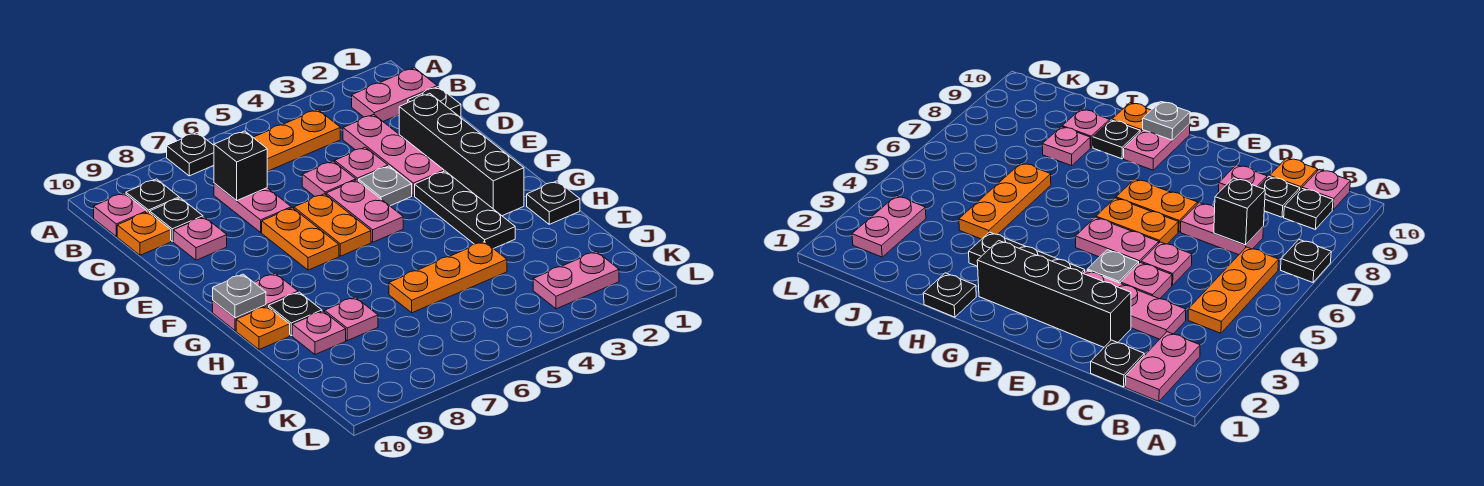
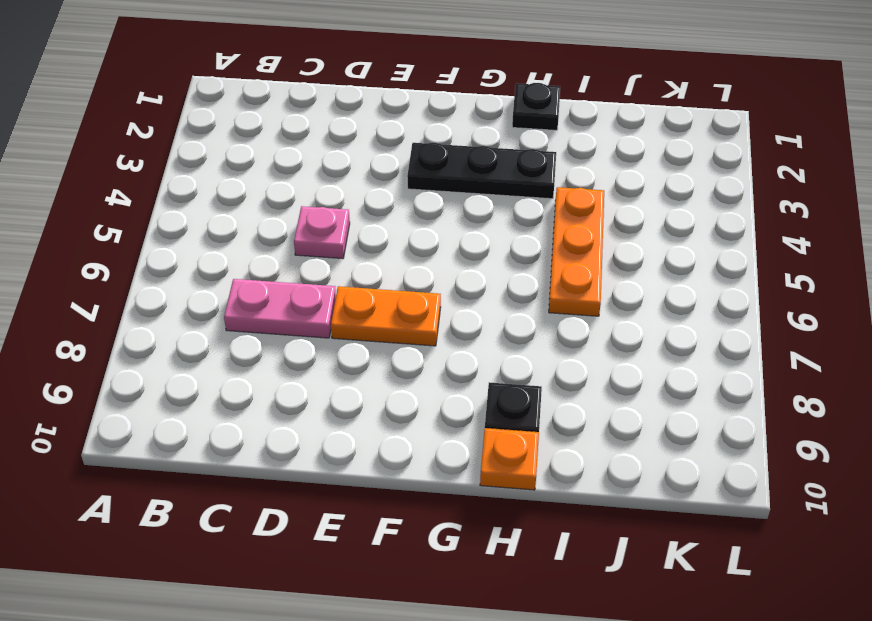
none -> black 1x1 plate [167,132,214,176]
none -> pink 1x2 plate [352,68,437,121]
none -> orange 1x3 plate [253,110,340,171]

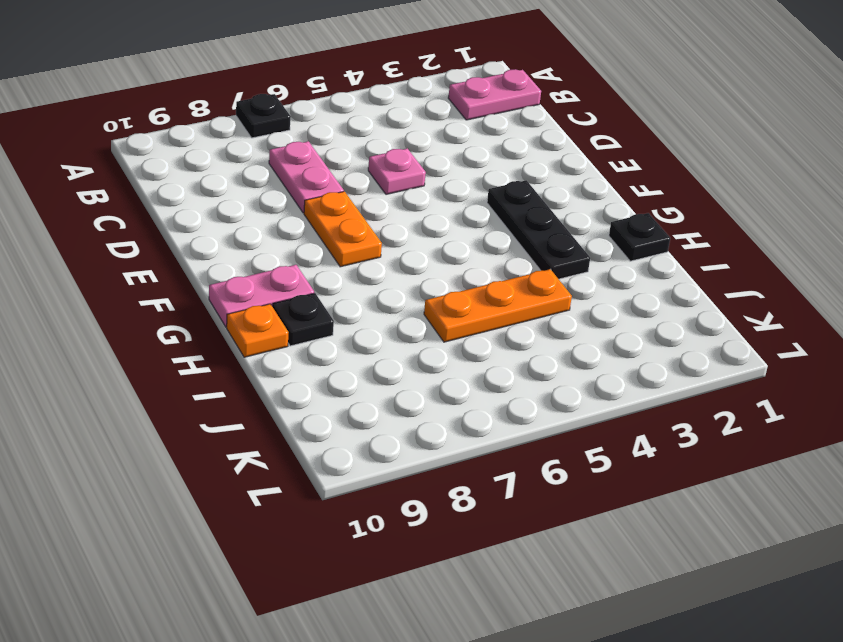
none -> orange 1x3 plate [253,110,340,171]
none -> black 1x1 plate [126,179,179,213]
none -> pink 1x1 plate [94,193,147,236]

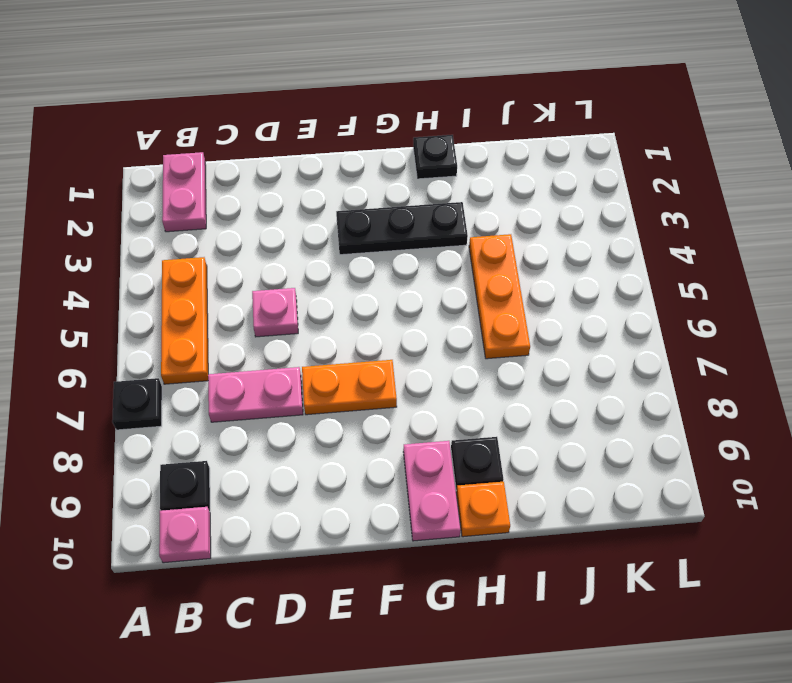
none -> black 1x1 plate [408,87,461,117]
none -> pink 1x3 plate [343,114,444,196]
none -> black 1x1 plate [150,198,203,241]

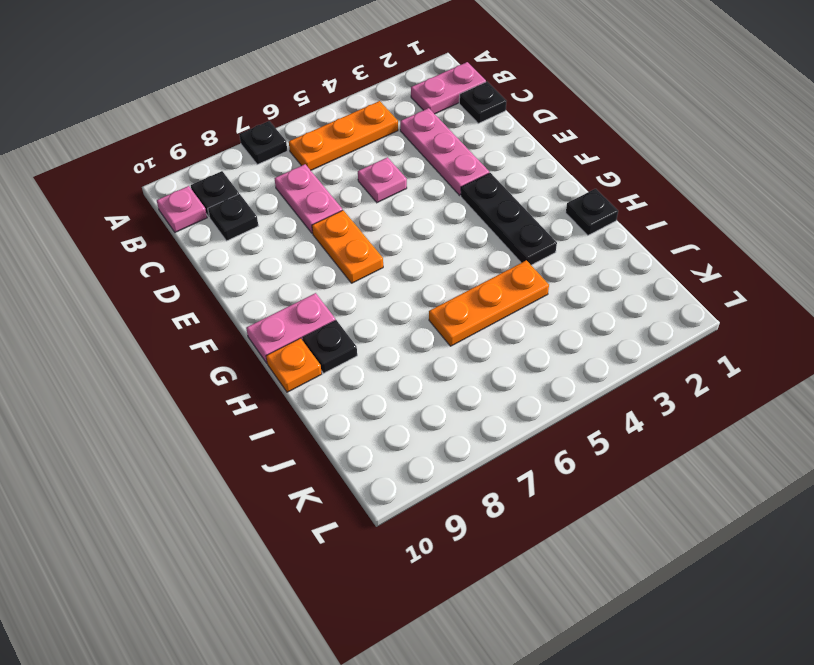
none -> orange 1x1 plate [117,212,171,255]
none -> black 1x4 brick [399,93,524,216]
none -> pink 1x1 plate [335,147,388,180]

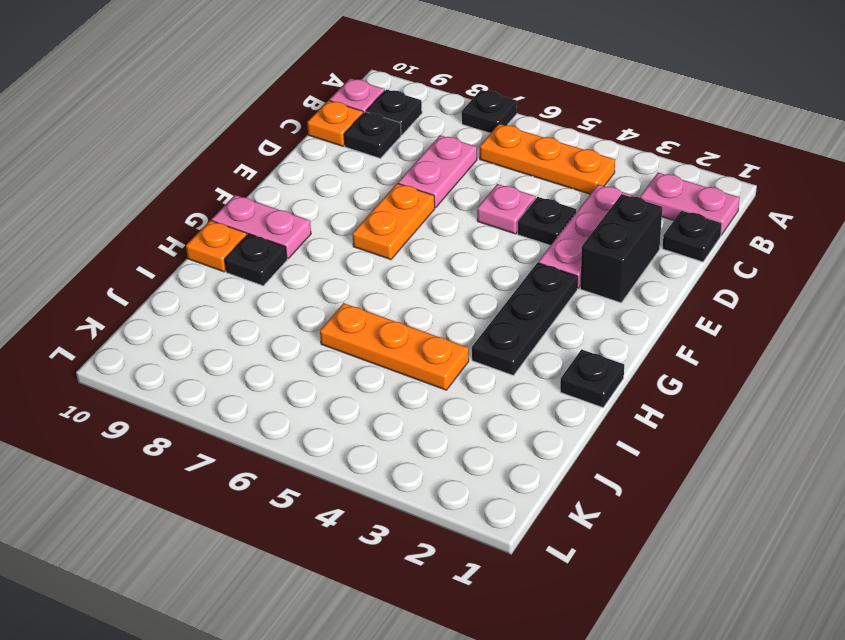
black 1x2 brick [580,194,662,303] -> black 1x4 brick [399,93,524,216]
black 1x1 plate [518,197,576,245] -> pink 1x1 plate [335,147,388,180]
none -> pink 1x1 plate [173,217,227,260]
none -> grey 1x1 plate [358,166,412,206]
none -> pink 1x2 plate [326,180,403,242]

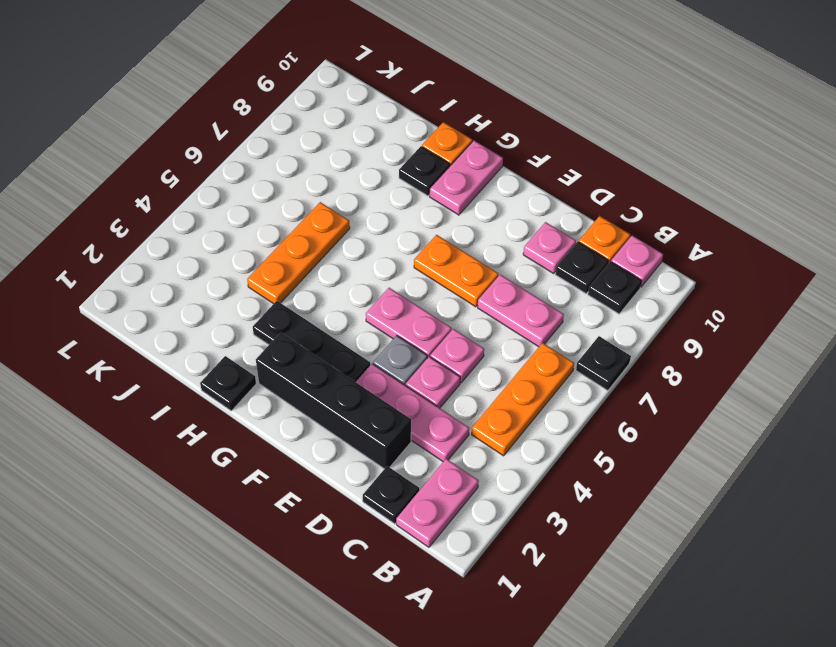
none -> orange 1x2 plate [294,194,371,256]
none -> pink 1x1 plate [325,297,378,341]
none -> pink 1x1 plate [292,311,346,354]

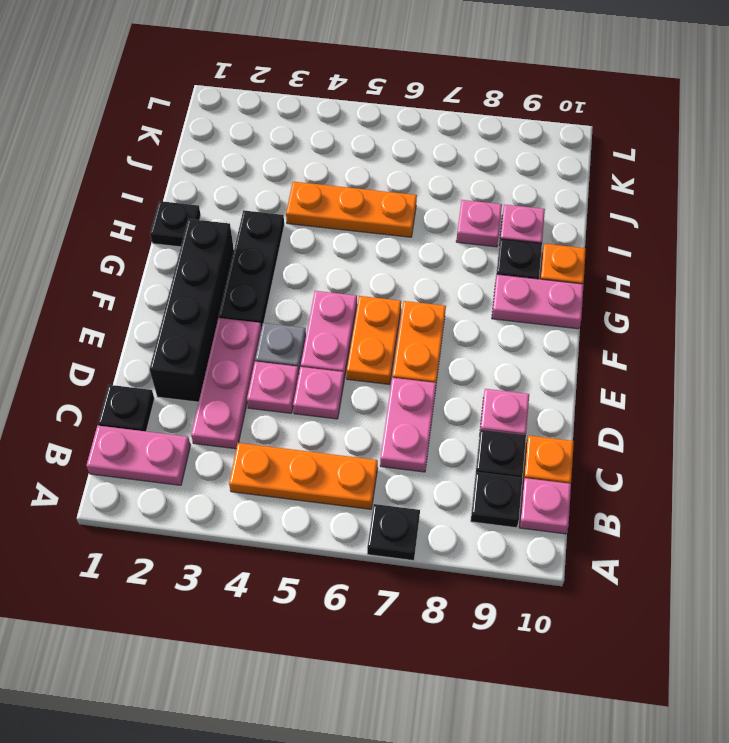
none -> pink 1x2 plate [533,251,619,309]
none -> black 1x1 brick [214,131,268,201]
none -> grey 1x1 plate [213,274,266,318]

